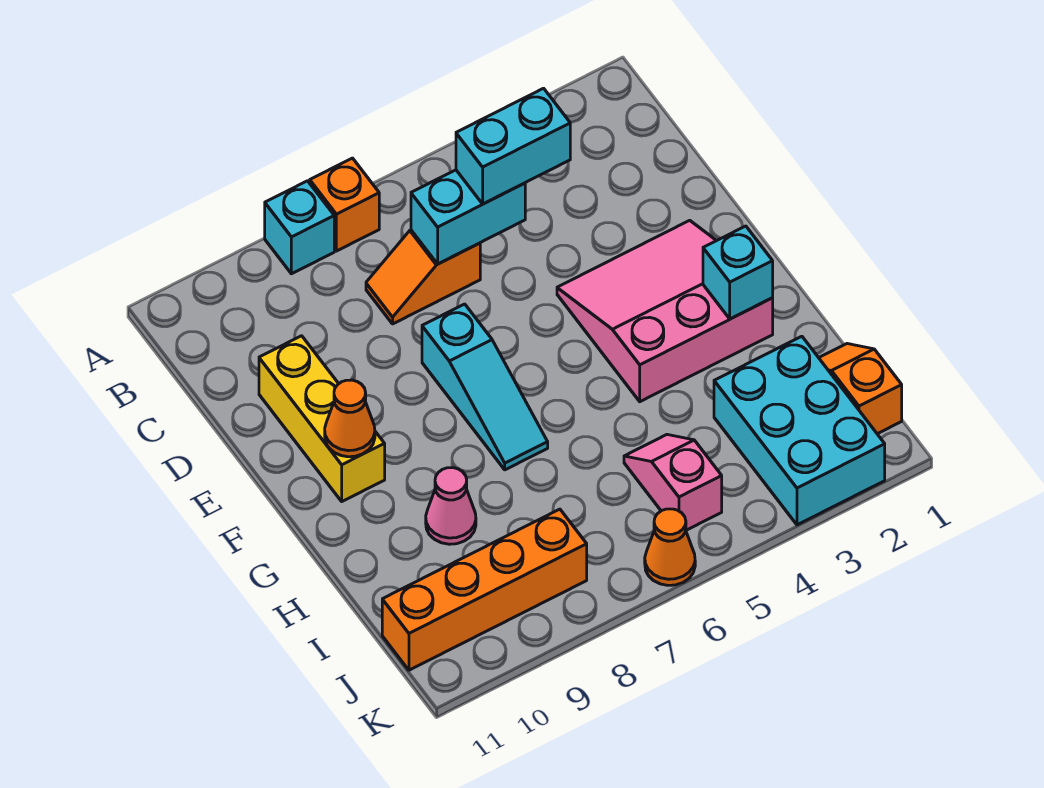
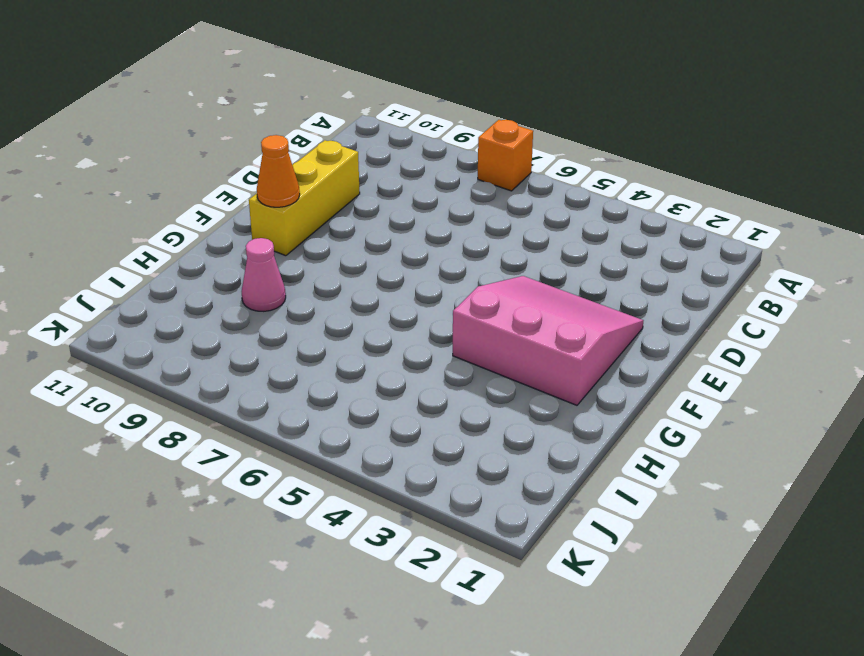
none -> cyan 1x1 brick [265,181,334,274]
none -> orange 1x2 slope [366,230,480,324]
none -> cyan 1x3 slope [422,304,548,470]

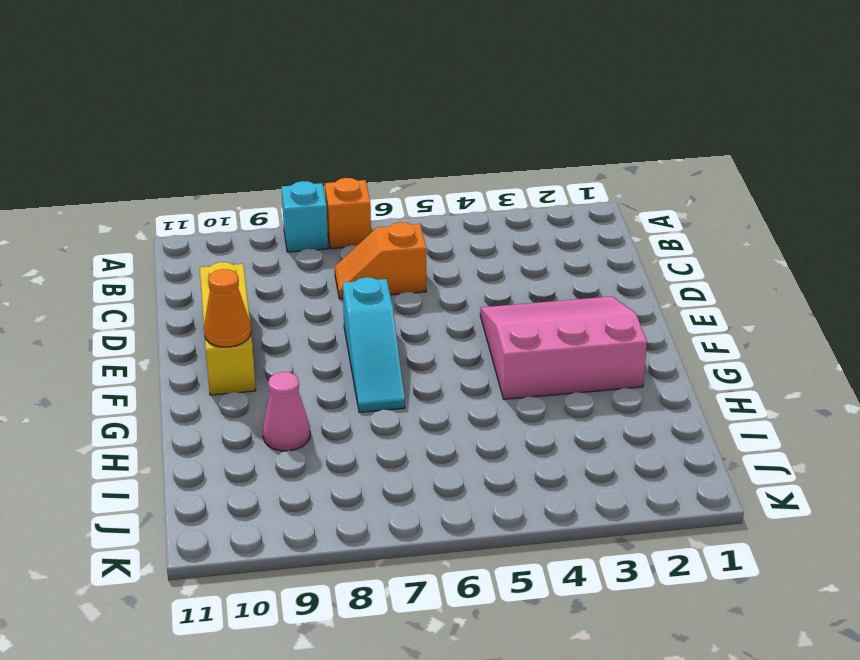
none -> orange 1x2 slope [819,344,902,434]
none -> cyan 2x3 brick [714,336,885,525]
none -> pink 1x2 slope [624,435,722,530]

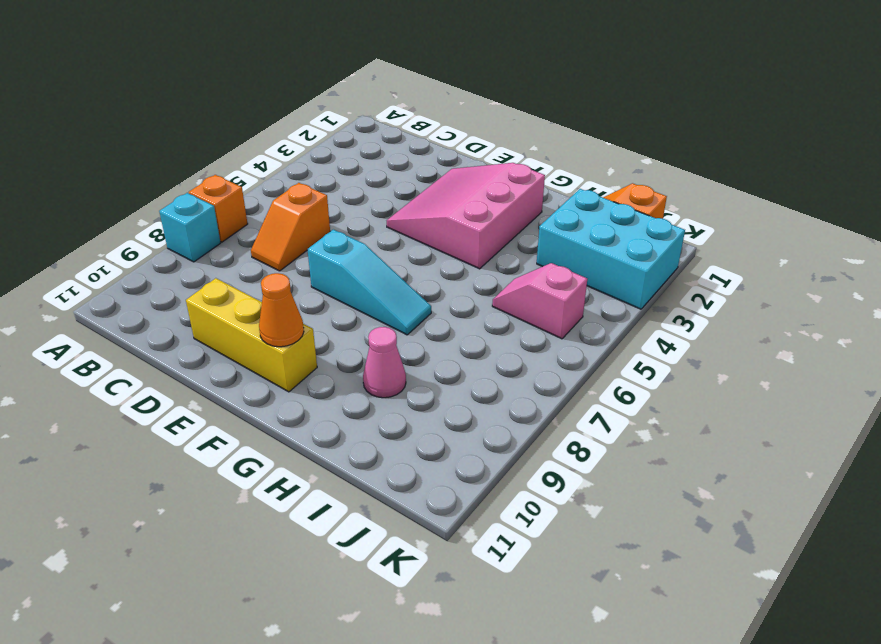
none -> orange 1x4 brick [382,509,587,670]
none -> orange 1x1 cone [645,509,695,585]
none -> cyan 1x2 brick [411,170,525,264]

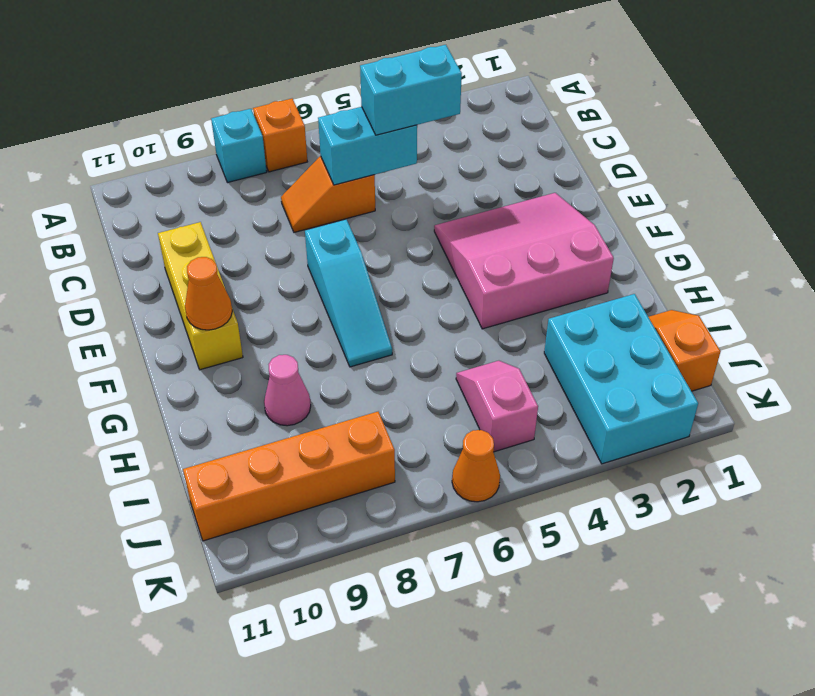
none -> cyan 1x1 brick [703,226,773,319]

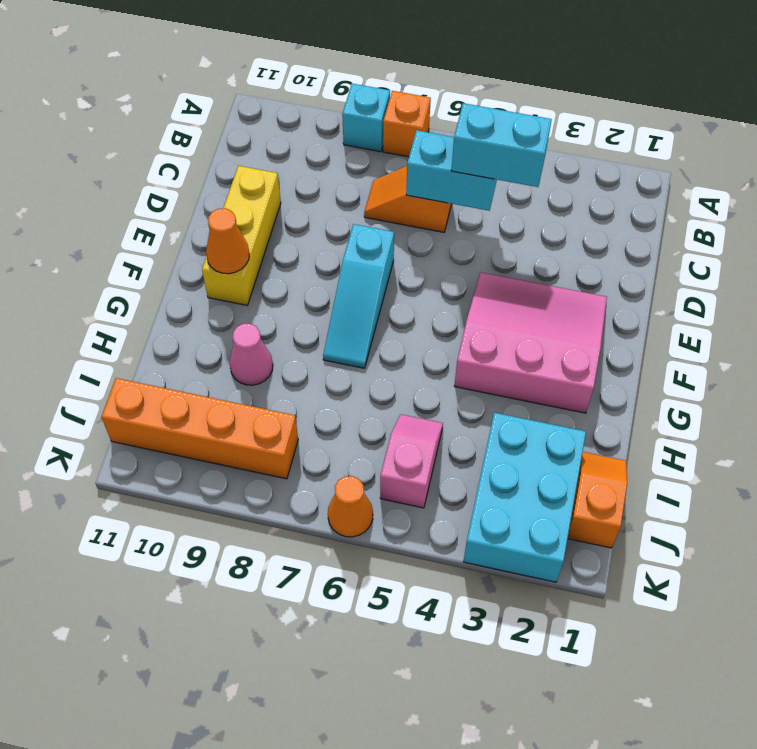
none -> cyan 1x1 brick [703,226,773,319]

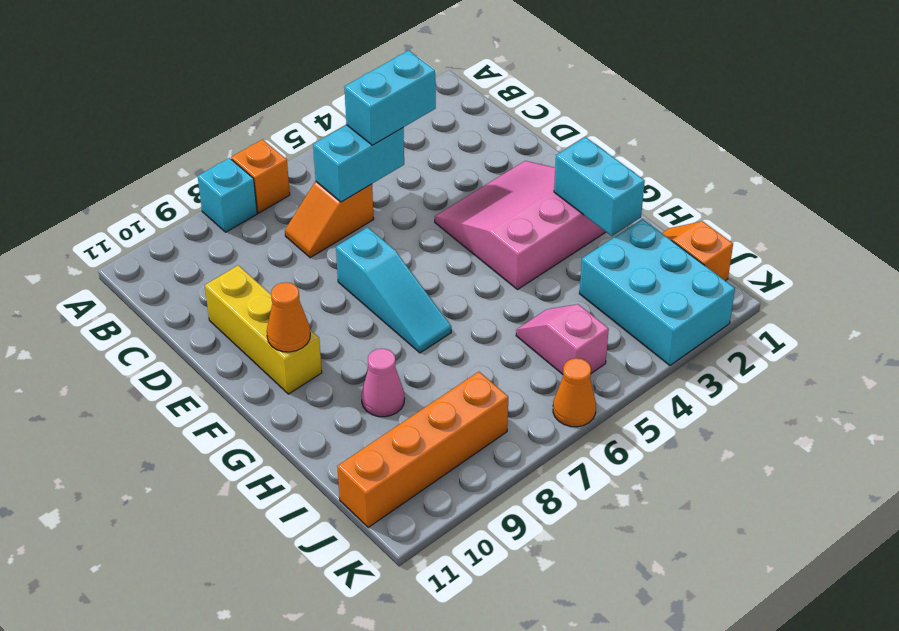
cyan 1x2 brick [554,137,645,236] -> cyan 1x1 brick [703,226,773,319]

